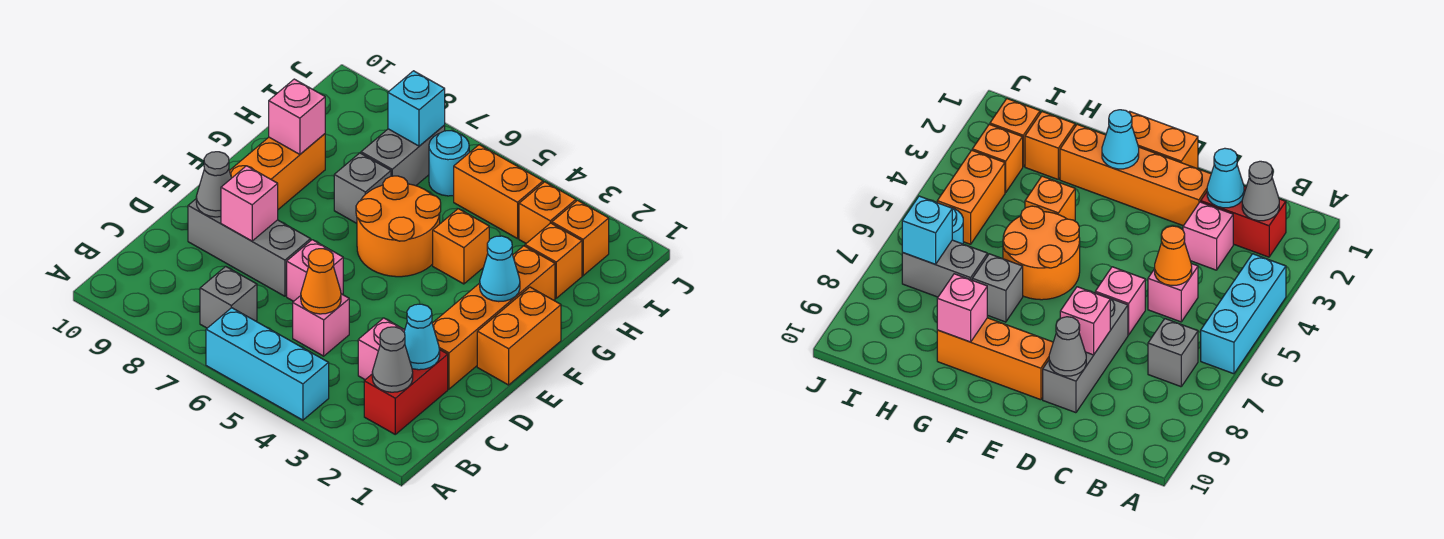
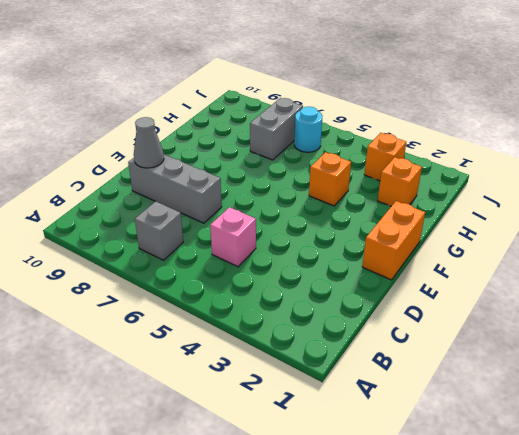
none -> cyan 1x3 brick [206,308,329,420]
none -> red 1x2 brick [364,349,448,434]
none -> pink 1x1 brick [358,318,405,380]

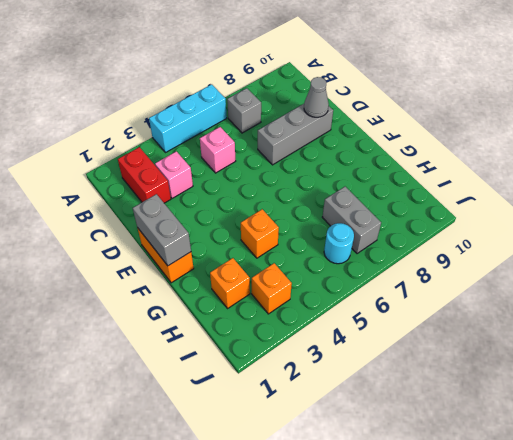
grey 1x2 brick [133,194,191,266] -> none
none -> orange 1x4 brick [432,246,555,389]
none -> pink 1x1 brick [287,240,343,301]
none -> orange 1x3 brick [229,134,325,209]

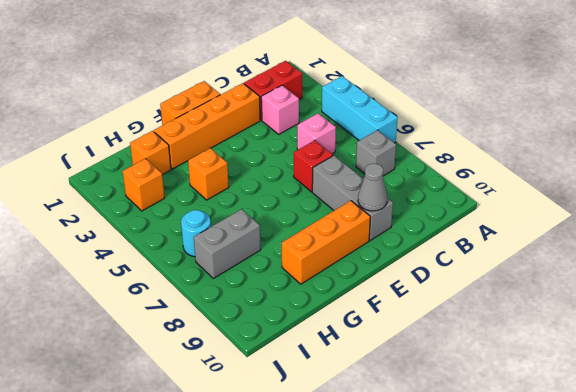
red 1x1 brick [294,140,333,192] -> pink 1x1 brick [287,240,343,301]
none -> orange 2x2 round brick [356,176,441,277]
none -> grey 1x1 brick [334,153,391,223]
none -> orange 1x1 brick [552,200,609,276]

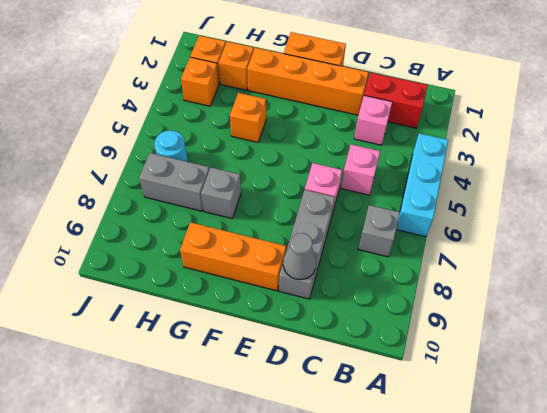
none -> orange 2x2 round brick [356,176,441,277]
none -> orange 1x2 brick [454,145,543,239]
none -> grey 1x1 cone [372,327,413,392]

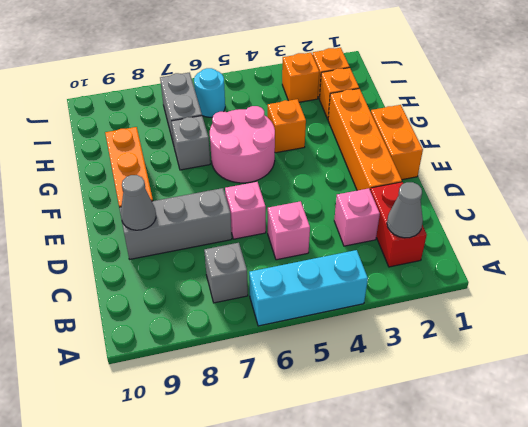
pink 2x2 round brick [210,106,275,183] -> orange 2x2 round brick [356,176,441,277]
none -> orange 1x2 brick [454,145,543,239]
none -> cyan 1x1 cone [404,304,440,370]
none -> orange 1x1 cone [301,249,341,314]

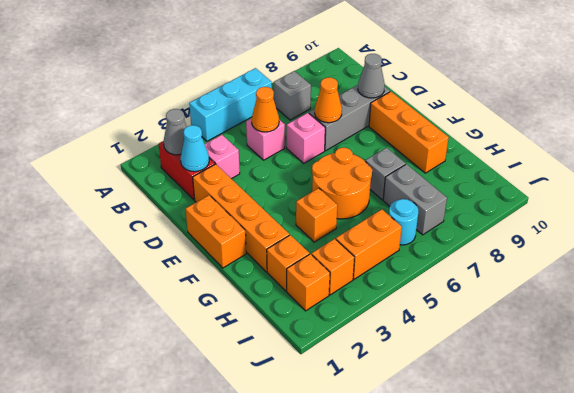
orange 1x1 cone [315,78,342,123] -> none
none -> pink 1x1 brick [221,166,278,241]
none -> cyan 1x1 cone [480,236,520,302]
none -> pink 1x1 brick [269,79,325,154]

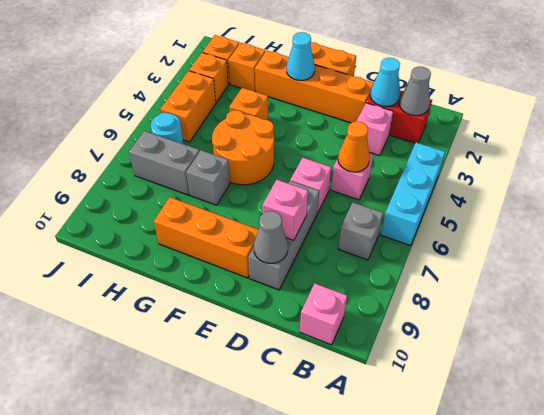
pink 1x1 brick [300,283,347,345] -> pink 1x1 brick moved to [269,79,325,154]
none -> cyan 1x1 brick [388,71,445,146]

